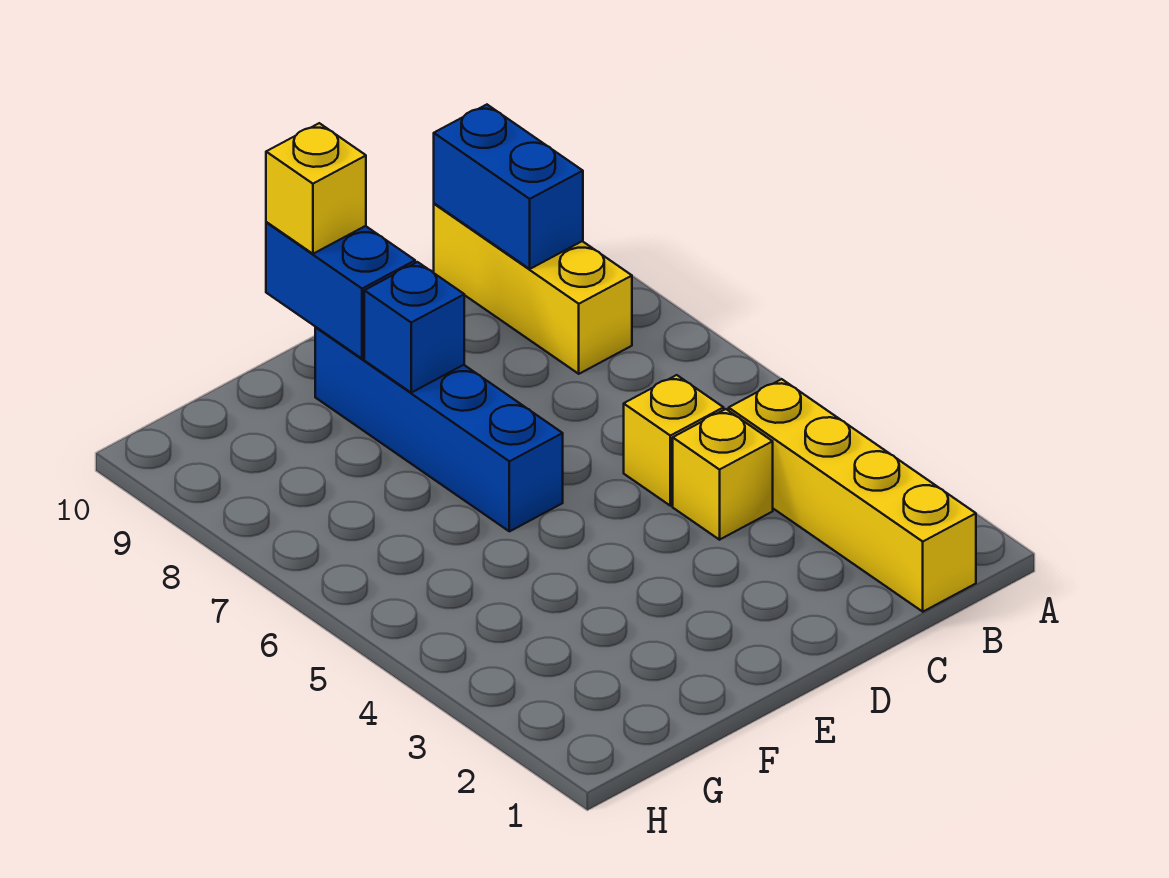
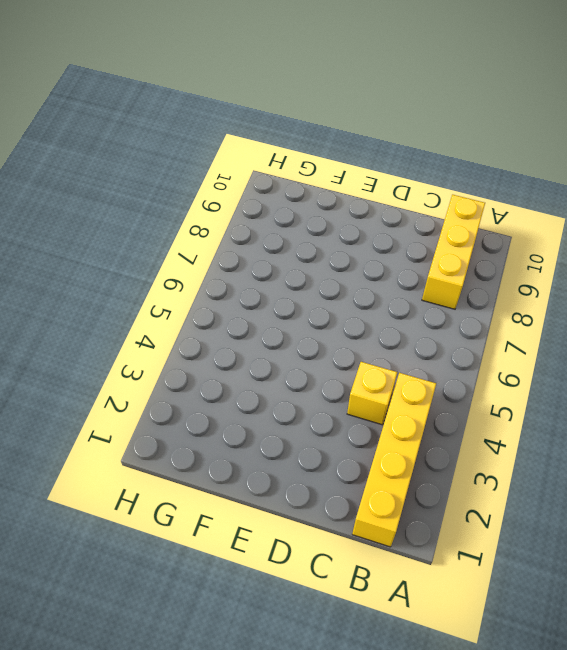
none -> yellow 1x1 brick [624,375,724,506]
none -> blue 1x4 brick [315,327,563,531]

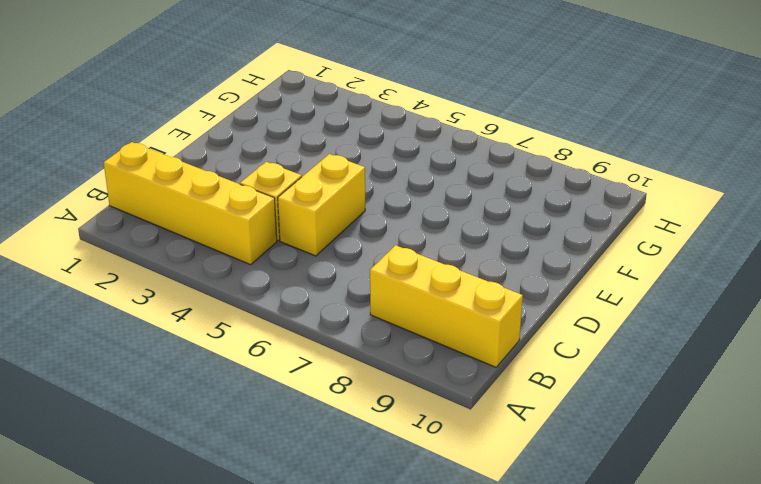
yellow 1x2 brick [278,154,365,256] -> yellow 1x1 brick [624,375,724,506]
none -> blue 1x4 brick [315,327,563,531]
none -> blue 1x2 brick [434,105,583,269]

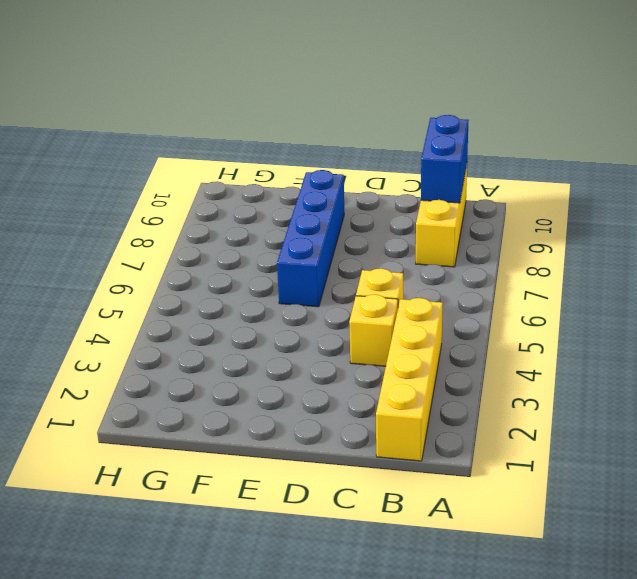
none -> blue 1x1 brick [364,262,464,393]
none -> blue 1x2 brick [266,222,415,359]

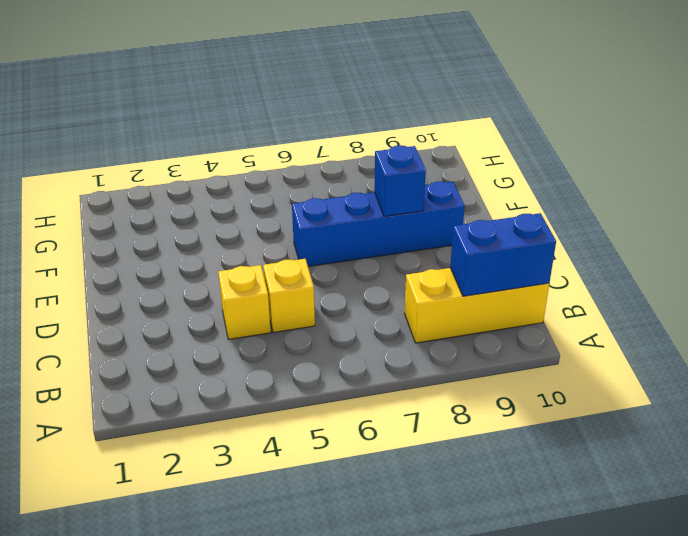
none -> yellow 1x4 brick [729,379,976,612]
none -> blue 1x2 brick [266,222,415,359]

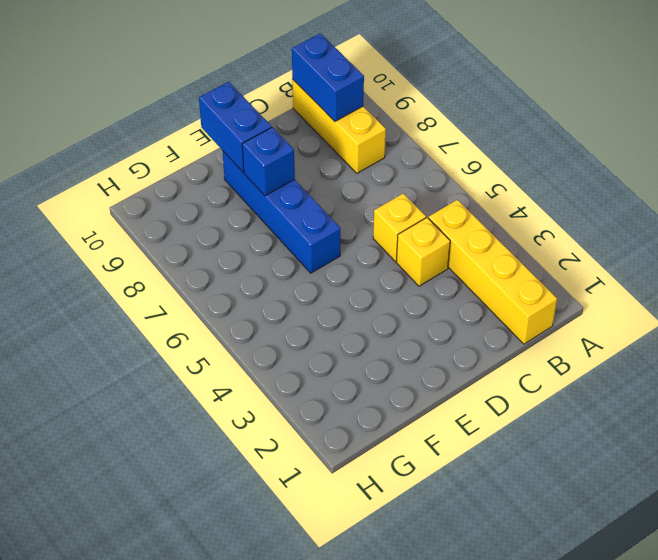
none -> yellow 1x1 brick [266,123,366,254]

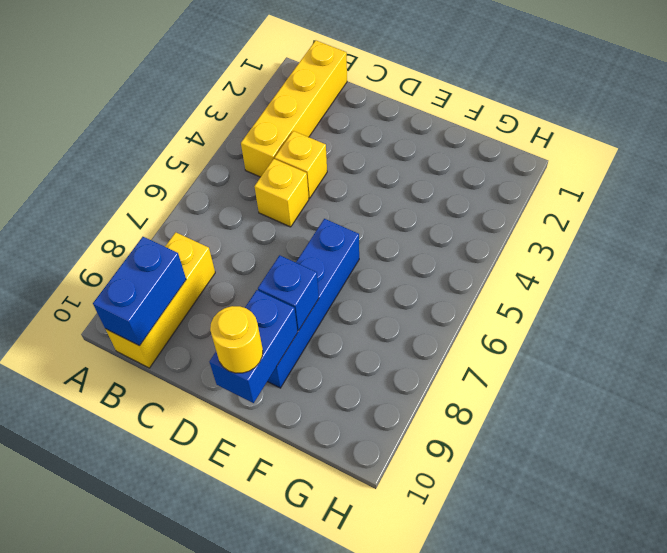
yellow 1x1 round brick [210,306,263,373] -> yellow 1x1 brick [266,123,366,254]

